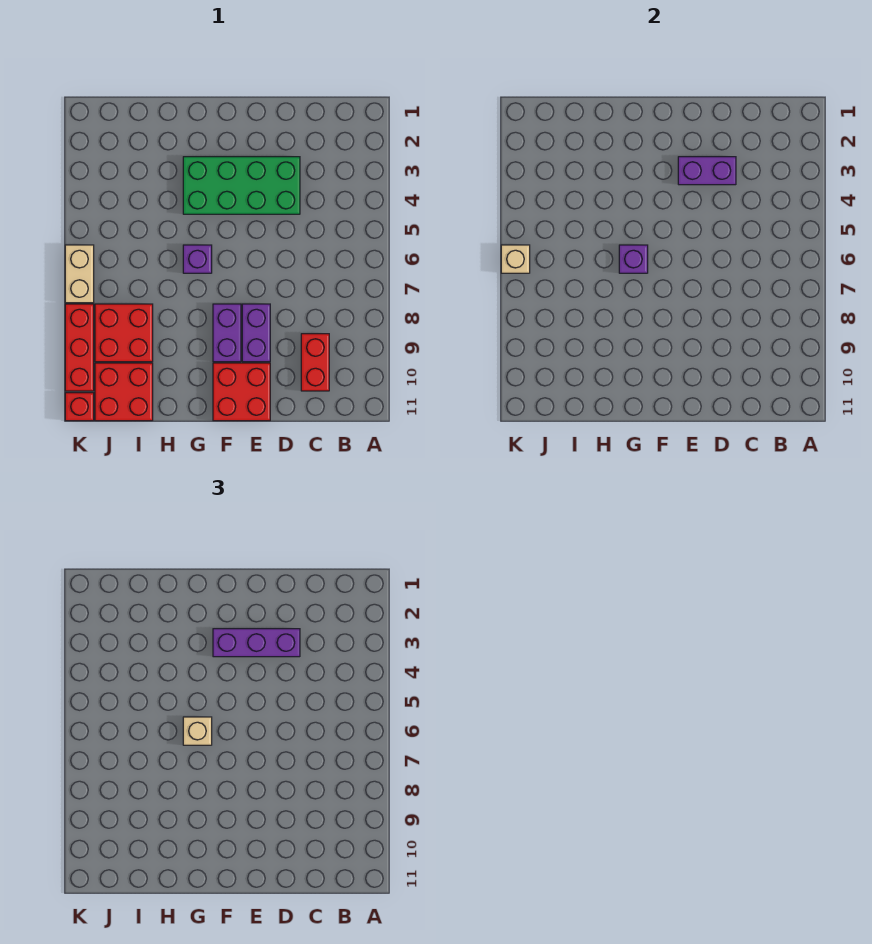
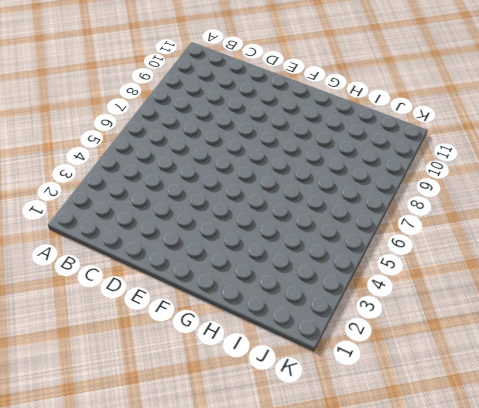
none -> red 1x2 brick [301,334,329,391]
none -> green 2x4 brick [183,157,300,214]
none -> purple 1x2 brick [242,304,270,362]

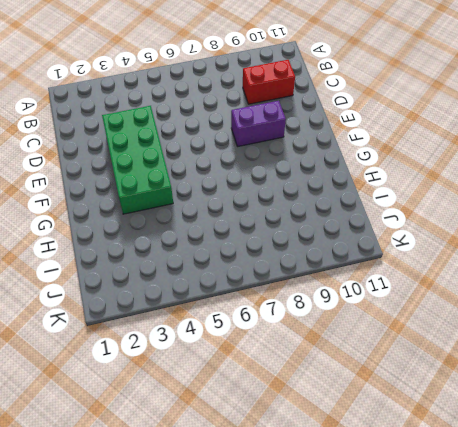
none -> red 2x2 brick [213,363,270,421]
none -> purple 1x2 brick [213,304,241,362]
none -> purple 1x1 brick [183,245,212,273]

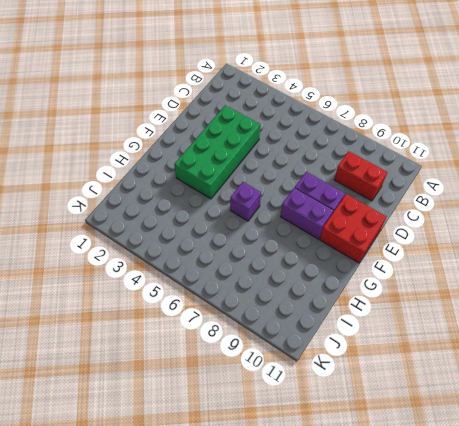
none -> red 2x2 brick [95,304,153,362]
none -> red 2x2 brick [95,363,153,421]
none -> tan 1x2 brick [65,245,94,303]

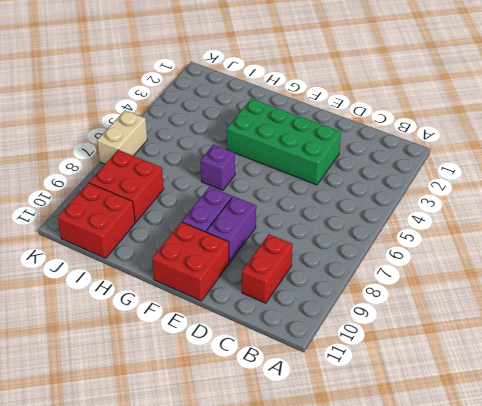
none -> red 1x3 brick [65,304,94,391]
none -> red 1x1 brick [65,393,94,421]
none -> purple 1x2 brick [678,157,736,185]

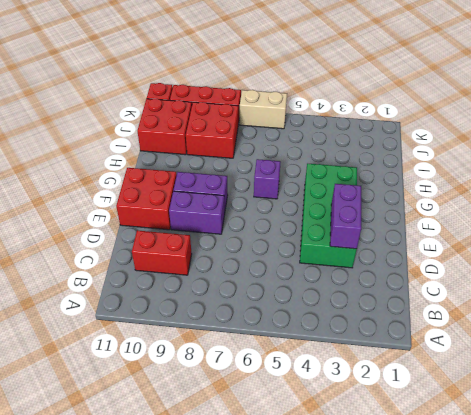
none -> purple 1x1 brick [619,245,648,273]
none -> tan 1x1 brick [501,245,530,273]
none -> purple 1x3 brick [213,629,300,657]

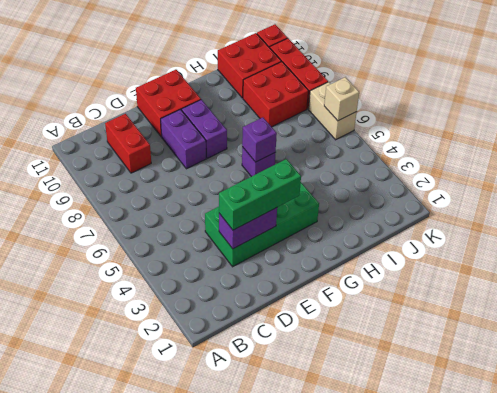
green 1x3 brick [219,159,301,230] -> purple 1x3 brick [213,629,300,657]
none -> tan 1x1 brick [183,717,212,745]

